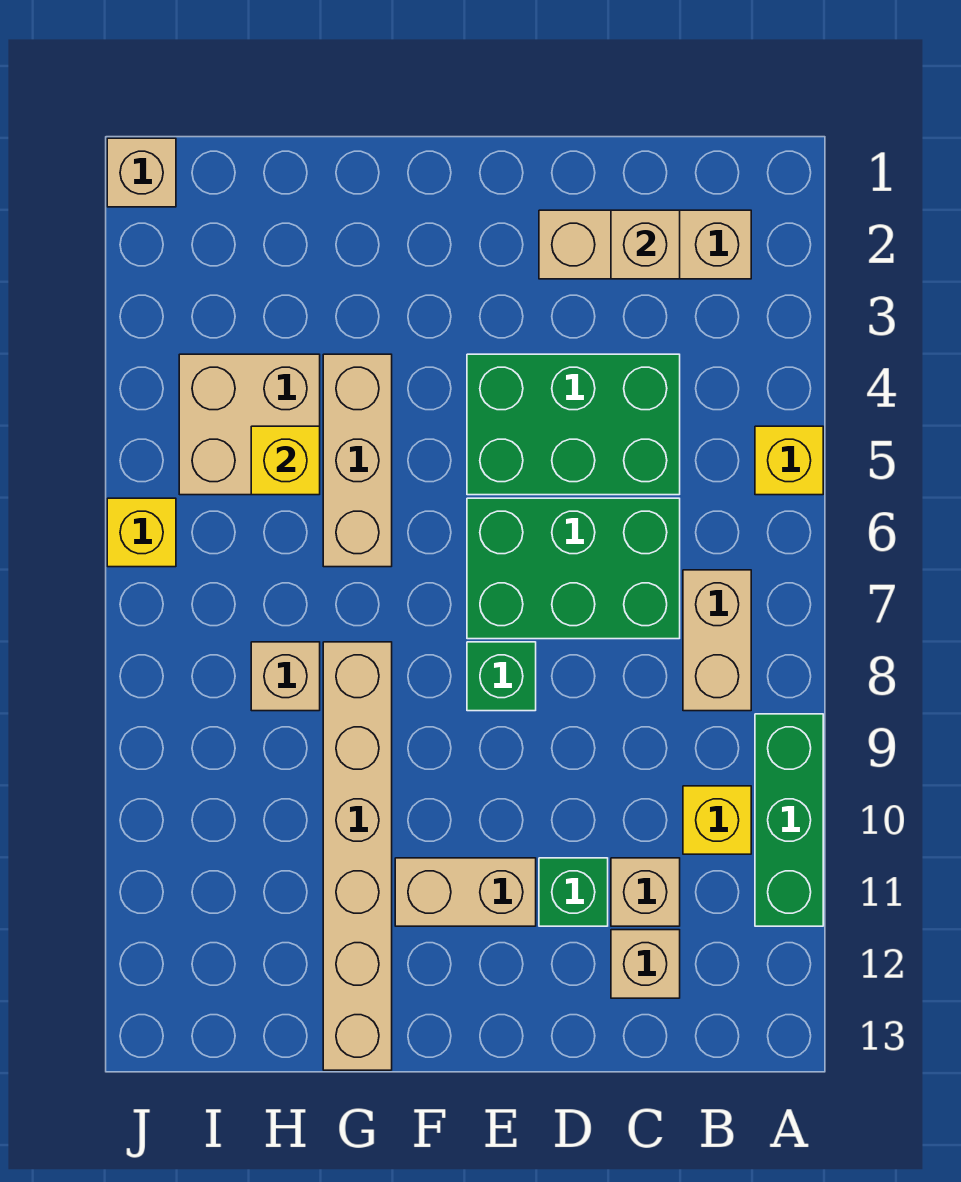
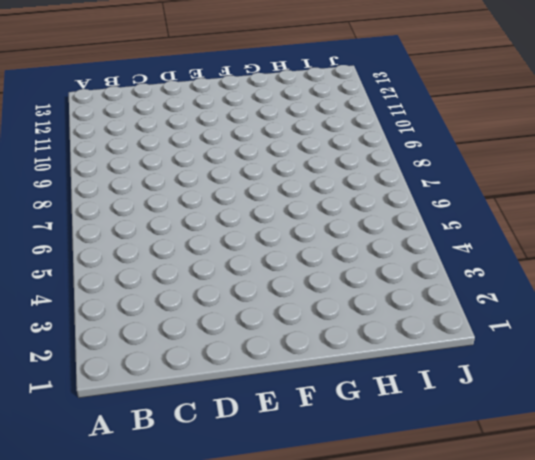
none -> yellow 1x1 brick [755,426,823,495]
none -> green 1x3 brick [755,714,823,926]
none -> tan 1x3 brick [539,210,751,279]

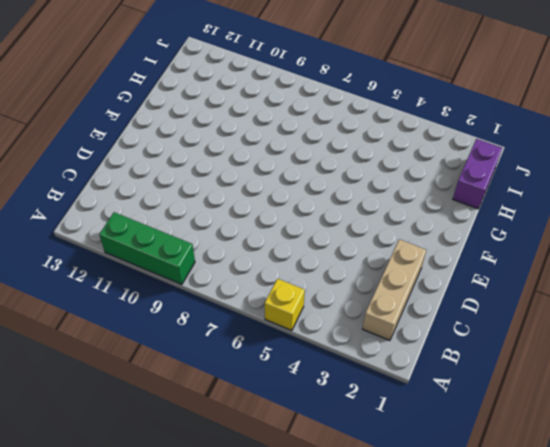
purple 1x2 brick [453,139,502,209] -> none
none -> tan 1x2 brick [683,570,751,711]
none -> yellow 1x1 brick [683,786,751,854]
none -> green 2x3 brick [467,354,680,495]

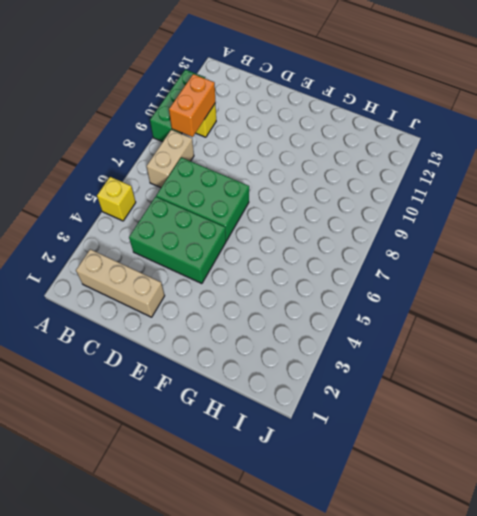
orange 1x2 brick [169,74,215,137] -> none
none -> tan 1x1 brick [611,858,680,926]
none -> tan 1x1 brick [611,930,680,998]
none -> green 1x1 brick [539,858,608,926]

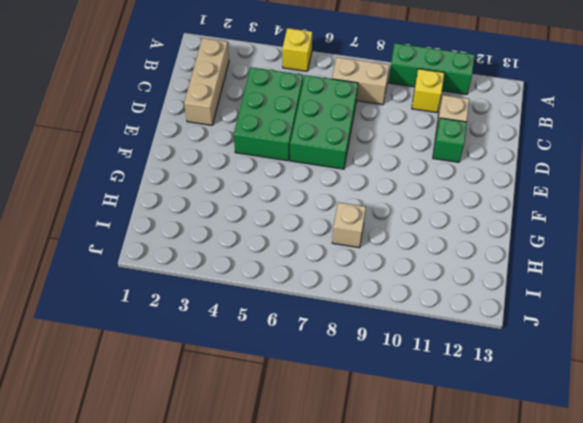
none -> tan 1x1 brick [611,930,680,998]
none -> green 1x1 brick [467,642,536,711]
none -> tan 1x2 brick [395,858,536,926]

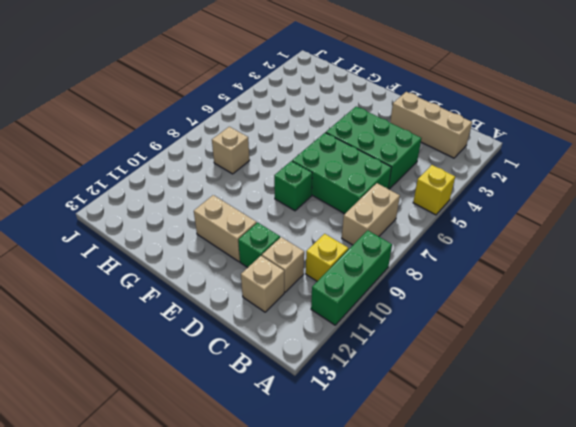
none -> tan 1x3 brick [323,354,392,567]
none -> tan 1x6 brick [323,642,392,1070]
none -> tan 2x2 brick [179,354,320,495]

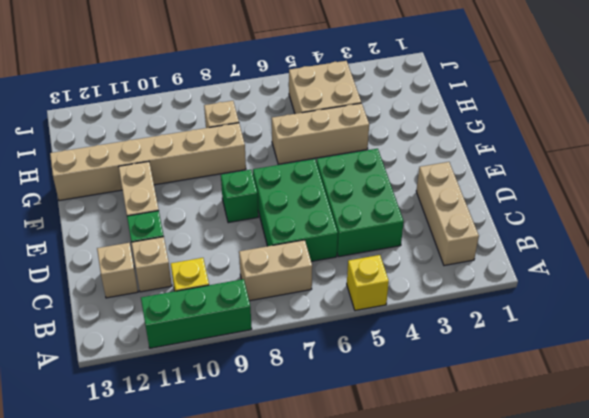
none -> tan 1x1 brick [107,138,176,207]
none -> yellow 1x1 brick [107,498,176,567]
none -> tan 1x1 brick [611,210,680,279]

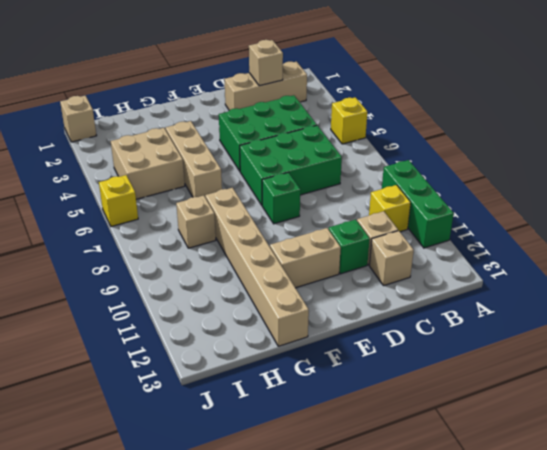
none -> tan 1x2 brick [683,570,751,711]
none -> yellow 1x1 brick [251,426,320,495]

